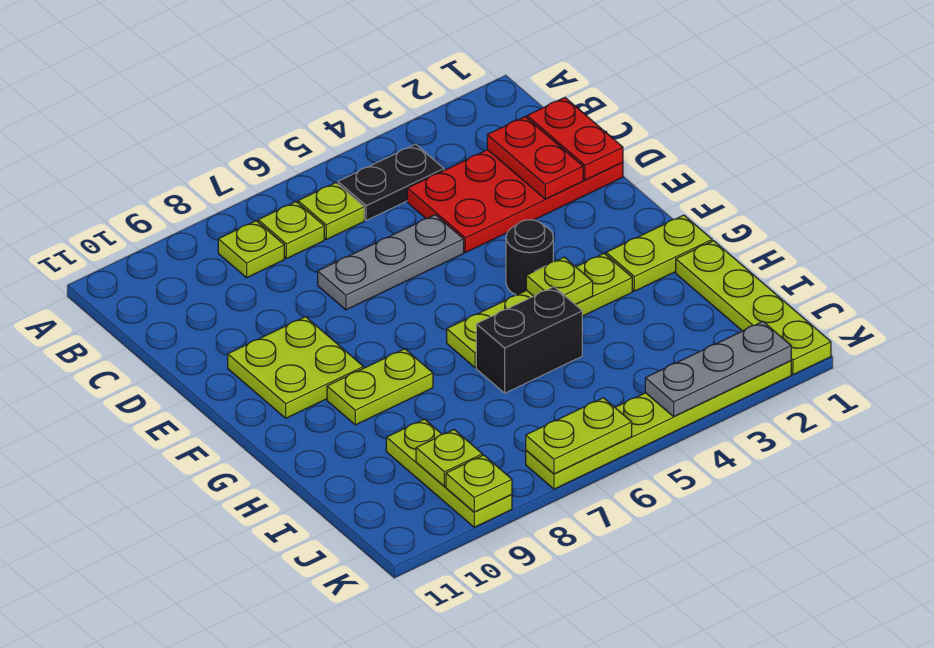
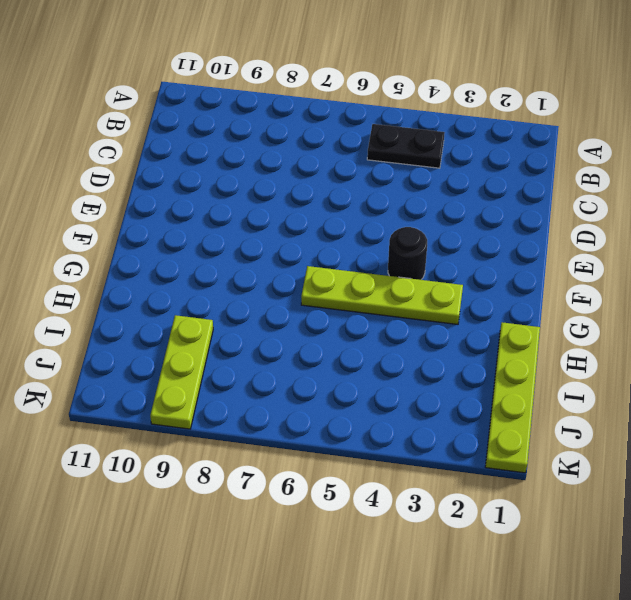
none -> lime 1x1 plate [298,183,364,239]
none -> lime 1x1 plate [258,202,324,259]
none -> lime 1x1 plate [218,221,284,278]

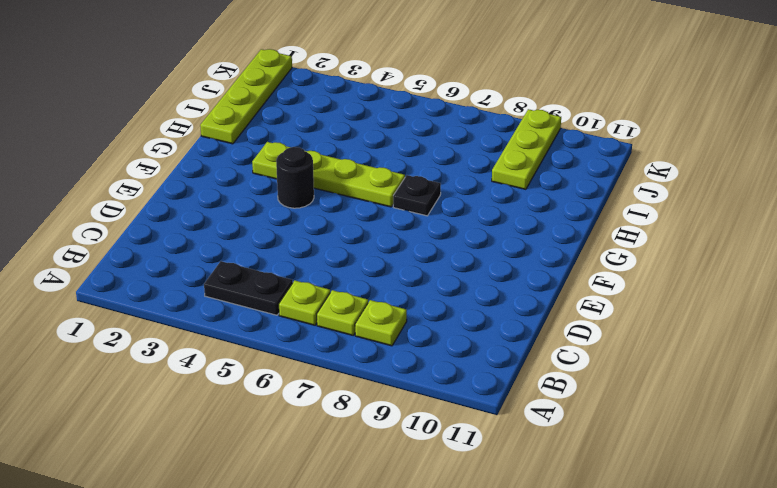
black 1x1 plate [393,175,441,216] -> none
none -> red 2x4 plate [407,150,623,253]
none -> grey 1x3 plate [318,215,464,310]
none -> lime 2x2 plate [228,317,364,418]

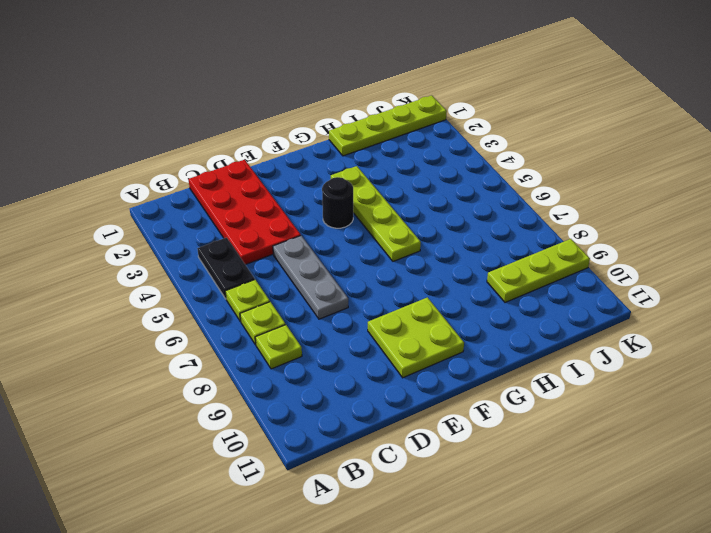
none -> lime 1x2 plate [606,215,712,291]
none -> lime 1x2 plate [327,349,433,425]
none -> black 1x2 brick [476,287,582,393]

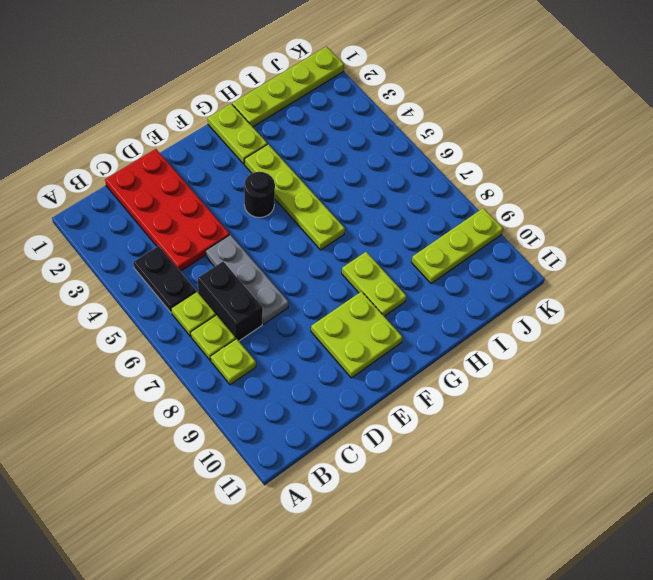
black 1x2 brick [197,261,263,341] -> black 1x2 brick moved to [476,287,582,393]
none -> lime 1x6 plate [526,361,791,489]
none -> red 1x2 plate [527,98,623,180]
none -> red 1x2 plate [487,117,583,199]

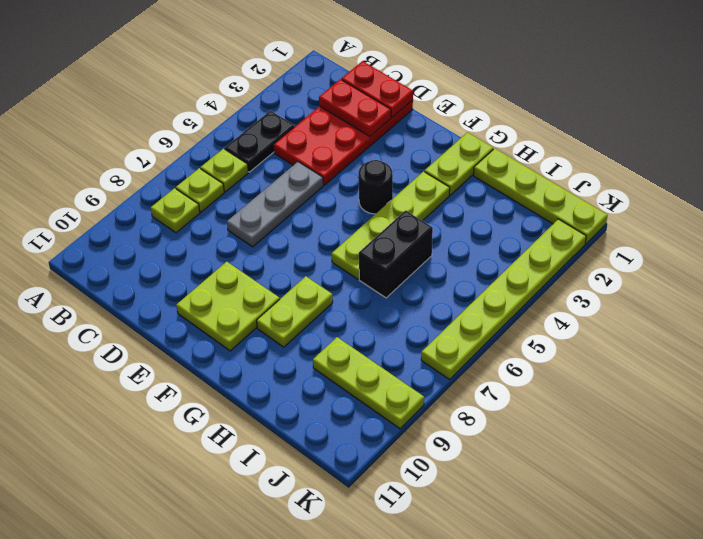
none -> lime 1x1 plate [526,257,593,305]
none -> lime 1x1 plate [416,430,482,487]
none -> grey 1x3 plate [645,322,791,417]

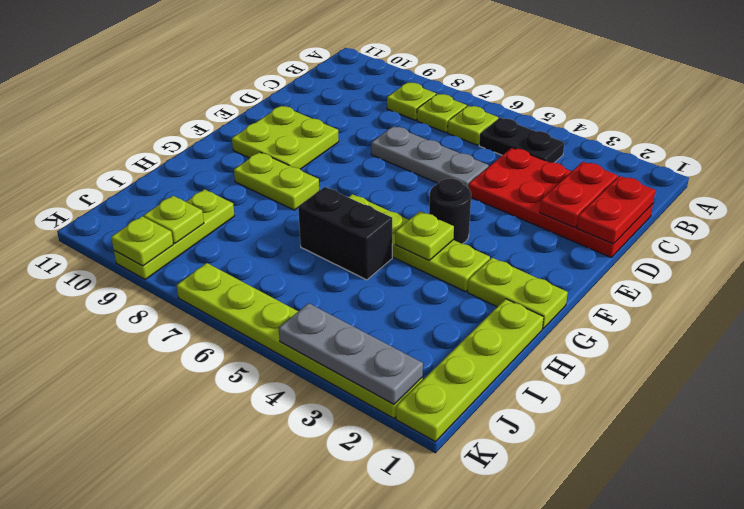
none -> lime 1x2 plate [526,398,632,474]

